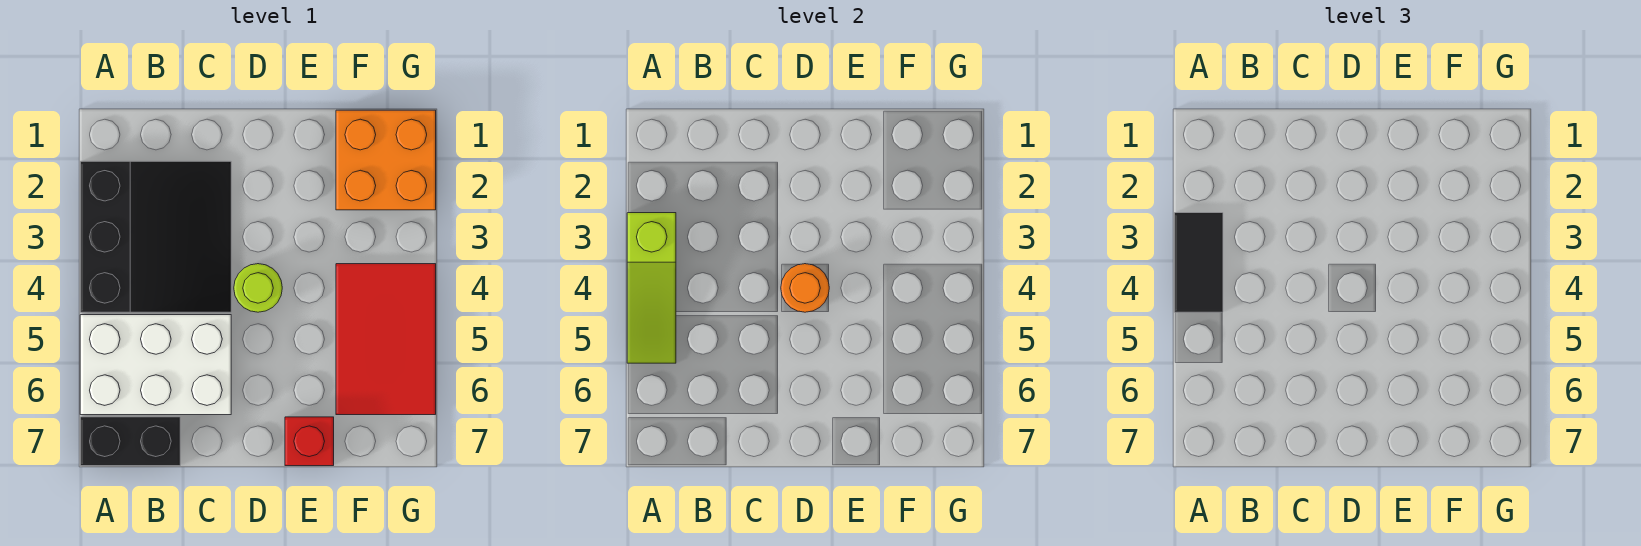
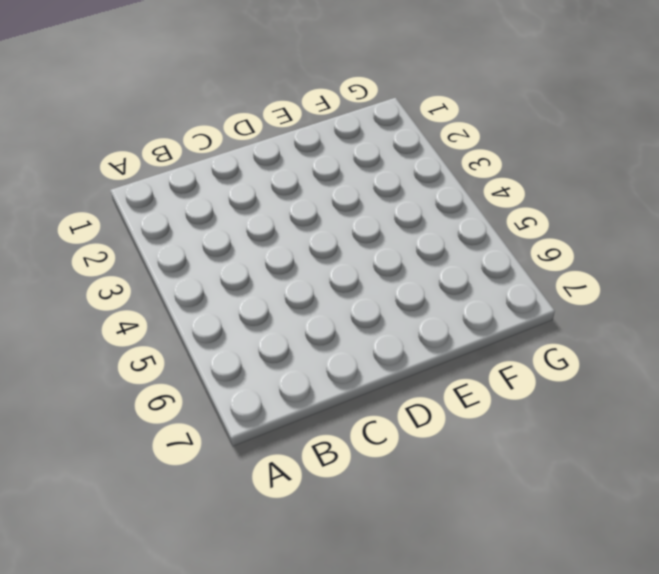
none -> black 3x3 slope [80,161,231,312]
none -> white 2x3 brick [80,315,231,415]

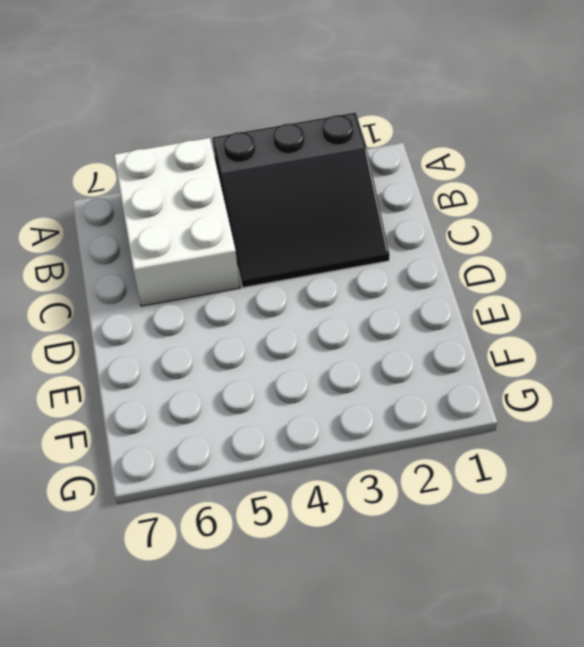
none -> black 1x2 brick [80,417,180,466]
none -> lime 1x1 round brick [234,264,282,312]

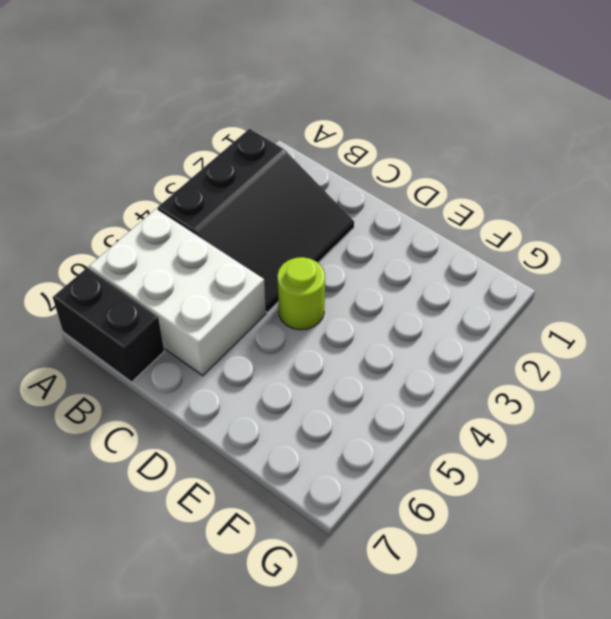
none -> red 1x1 brick [285,417,334,466]
none -> orange 2x2 brick [336,110,436,210]

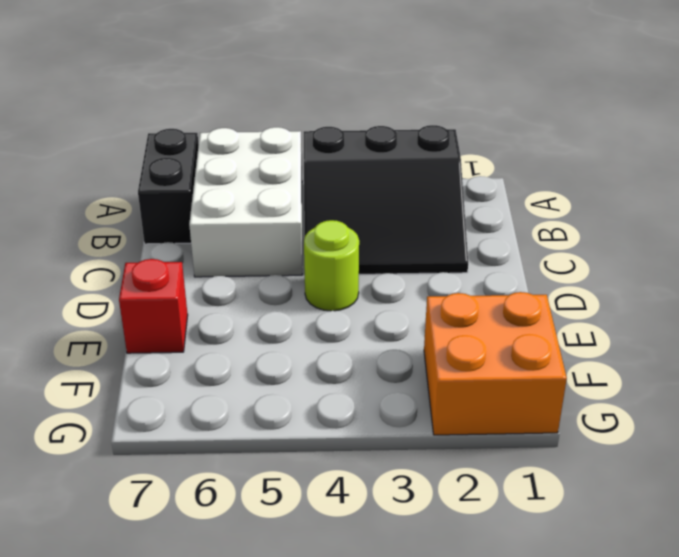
none -> red 2x3 tile [336,264,436,415]
none -> lime 1x3 slope [627,213,676,363]

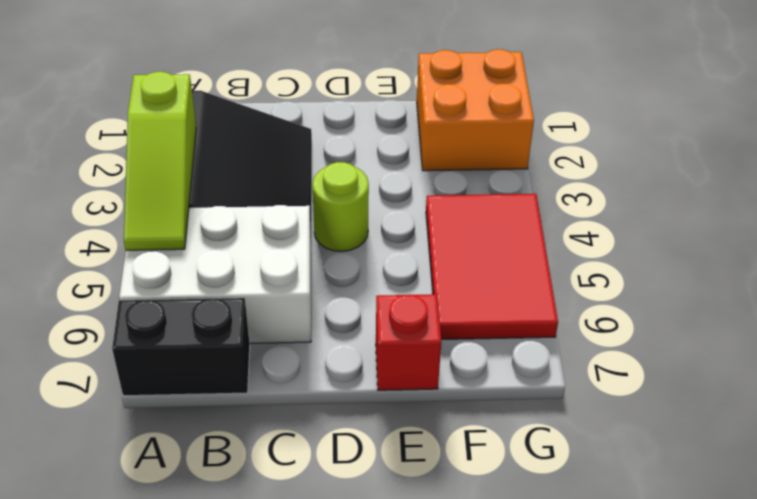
none -> orange 1x1 round brick [781,264,829,312]
none -> black 1x2 tile [1174,213,1223,312]

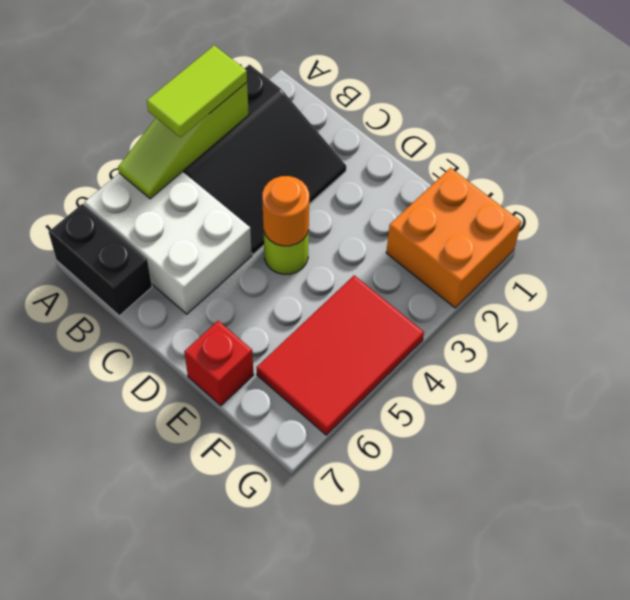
lime 1x2 tile [147,45,247,137] -> black 1x2 tile [1174,213,1223,312]

